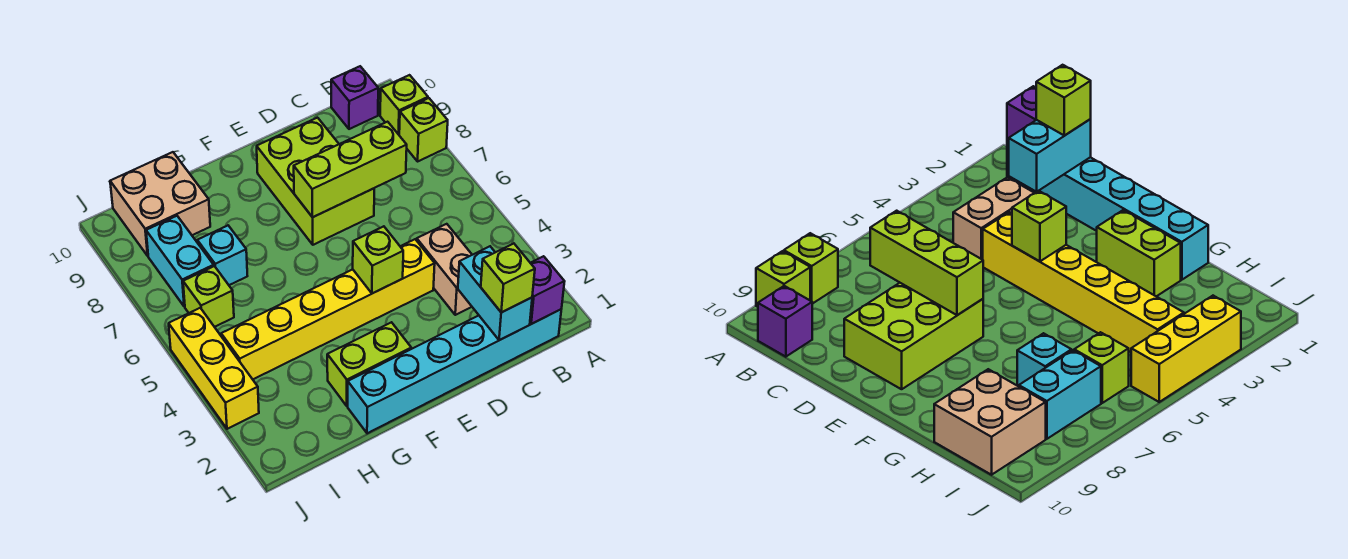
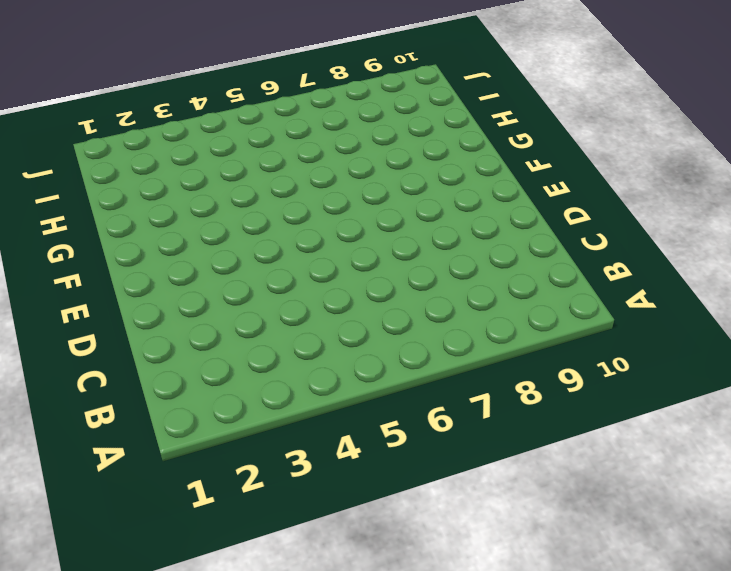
none -> lime 1x1 brick [399,98,448,161]
none -> lime 1x1 brick [380,75,428,135]
none -> cyan 1x6 brick [348,309,561,433]

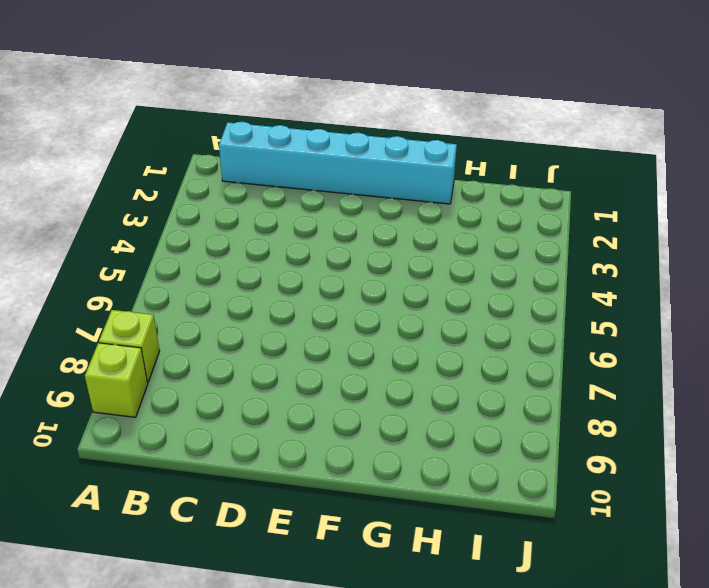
none -> purple 1x1 brick [331,66,378,129]
none -> tan 1x2 brick [417,224,472,315]
none -> yellow 1x6 brick [221,239,435,379]

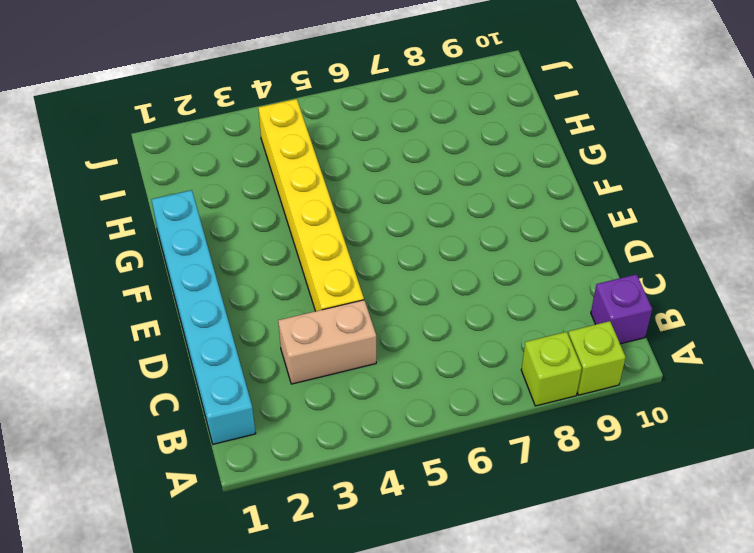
none -> lime 2x3 brick [257,118,374,245]
none -> lime 1x2 brick [327,322,411,406]
none -> cyan 1x1 brick [197,226,247,285]

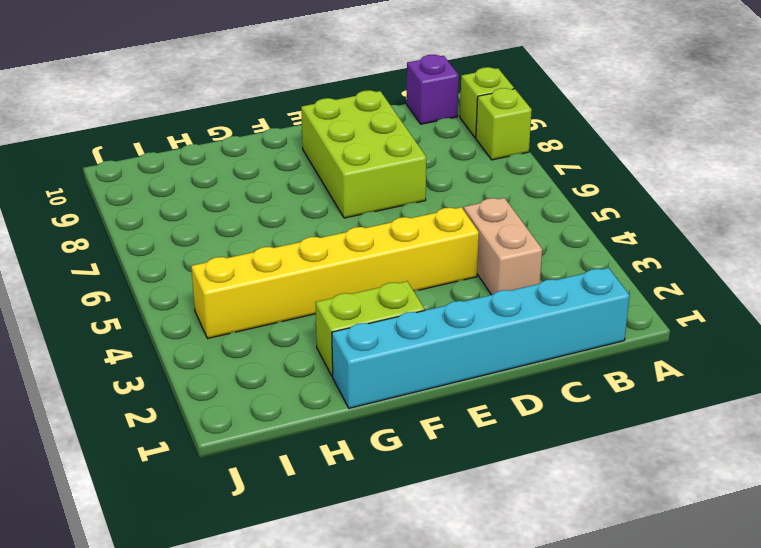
none -> cyan 1x1 brick [197,226,247,285]
none -> tan 2x2 brick [110,152,210,256]
none -> lime 1x1 brick [183,266,234,327]

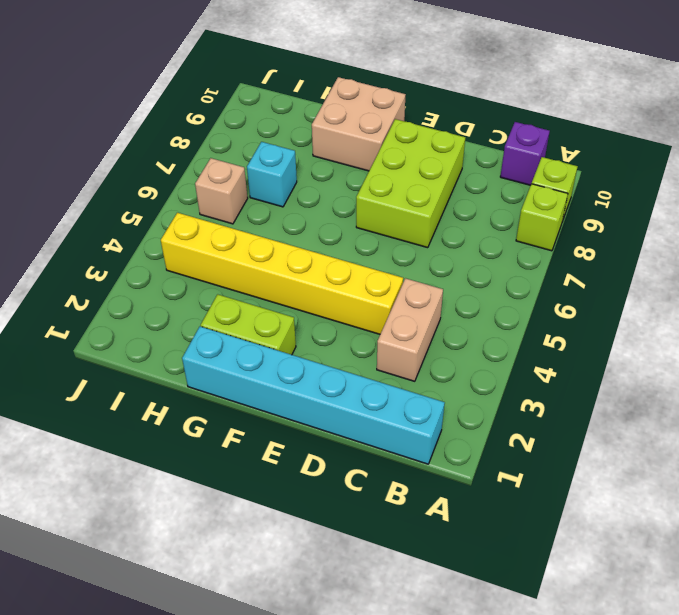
tan 2x2 brick [312,77,406,171] -> tan 2x2 brick moved to [110,152,210,256]
tan 1x1 brick [195,158,248,224] -> lime 1x1 brick [183,266,234,327]
none -> cyan 1x2 brick [146,216,214,307]
none -> yellow 1x3 brick [169,308,259,429]
none -> purple 1x1 brick [530,256,565,324]

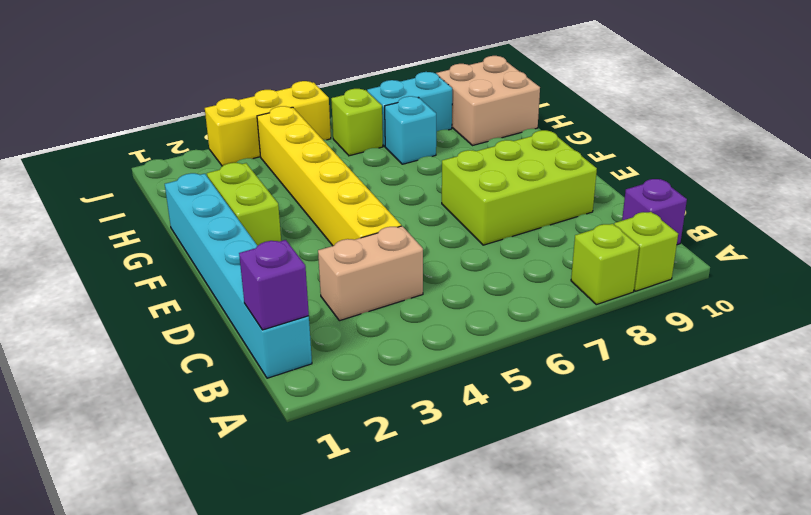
none -> cyan 1x2 brick [458,246,532,340]
none -> lime 1x3 brick [294,122,407,217]
none -> lime 1x1 brick [353,226,403,293]

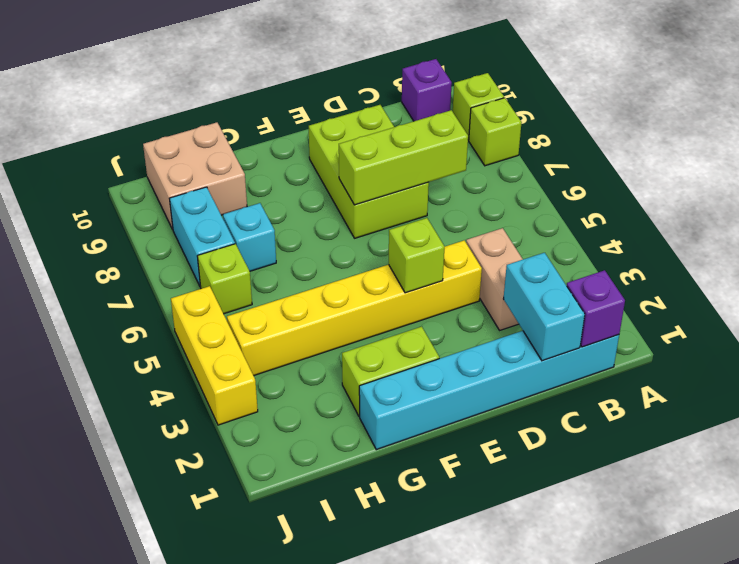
none -> lime 1x1 brick [481,244,535,312]

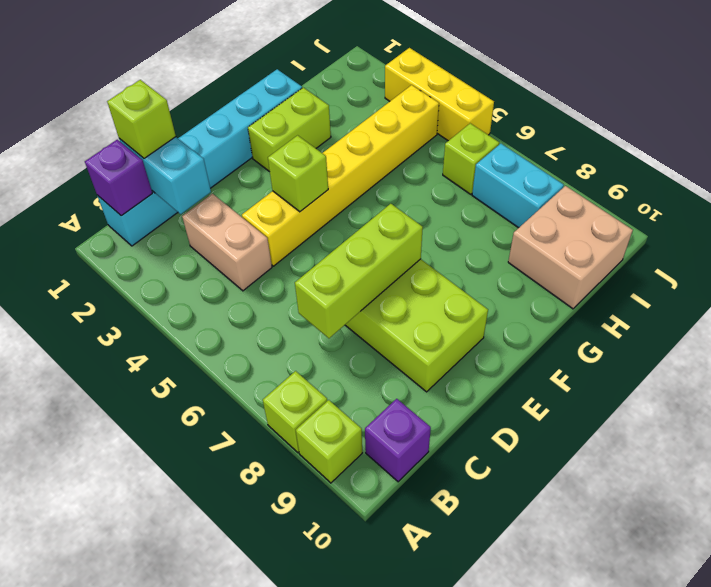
none -> cyan 1x1 brick [197,226,247,285]

